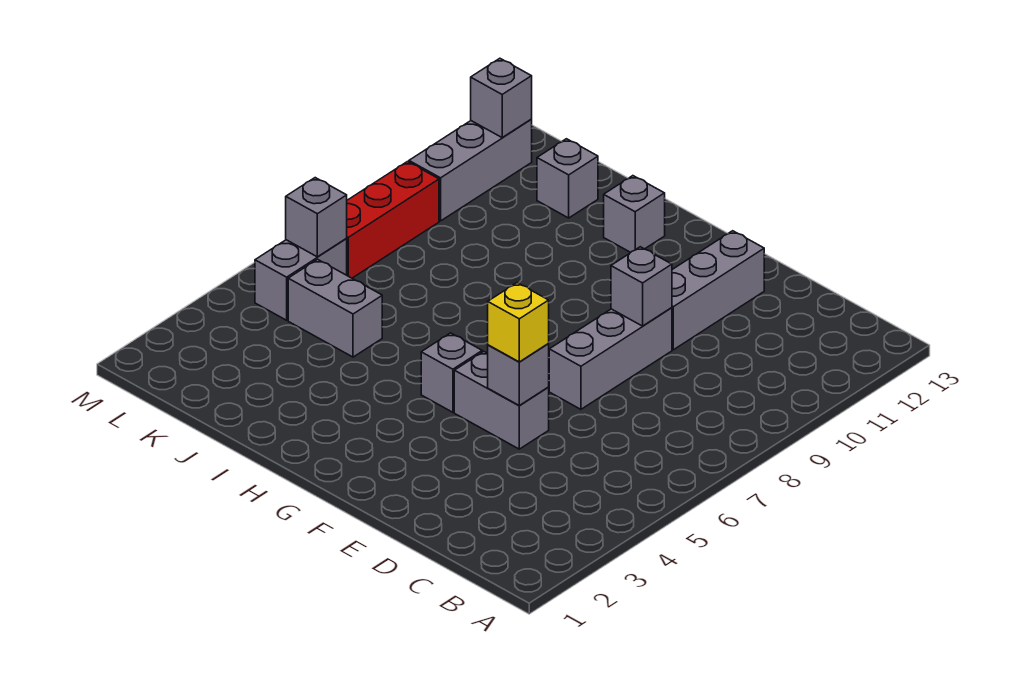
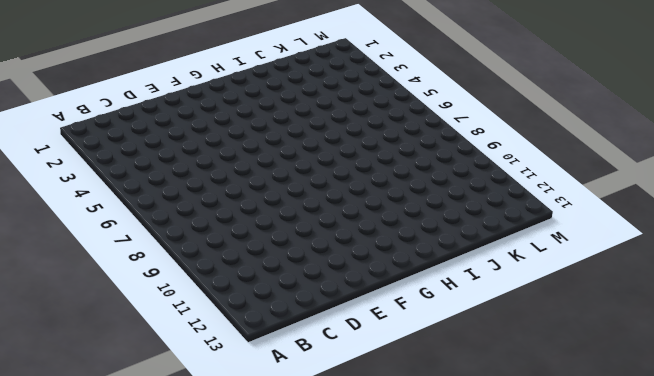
none -> grey 1x2 brick [454,352,549,449]
none -> grey 1x3 brick [549,308,672,409]
none -> grey 1x3 brick [672,231,764,350]

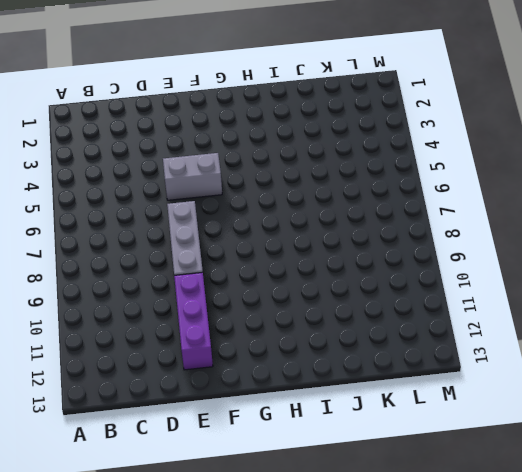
purple 1x3 brick [174,272,213,370] -> grey 1x3 brick [672,231,764,350]
none -> grey 1x1 brick [421,333,482,412]
none -> grey 1x1 brick [604,176,665,252]
none -> grey 1x2 brick [288,259,382,357]

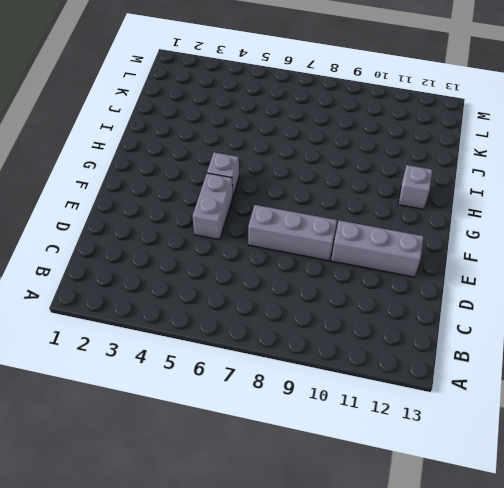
none -> grey 1x2 brick [288,259,382,357]
none -> grey 1x1 brick [537,139,598,218]
none -> grey 1x2 brick [255,238,347,320]

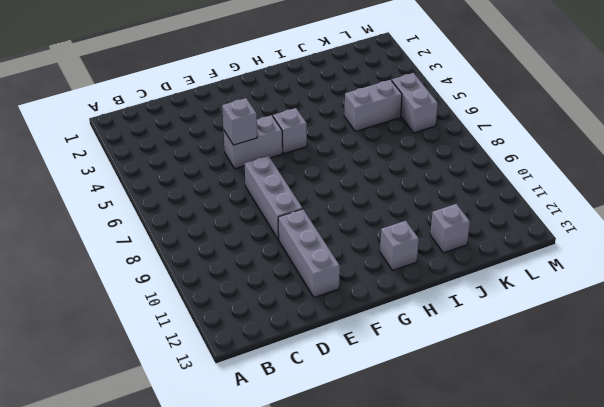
none -> red 1x3 brick [347,162,439,278]
none -> grey 1x3 brick [409,120,532,221]
none -> grey 1x1 brick [611,247,672,326]

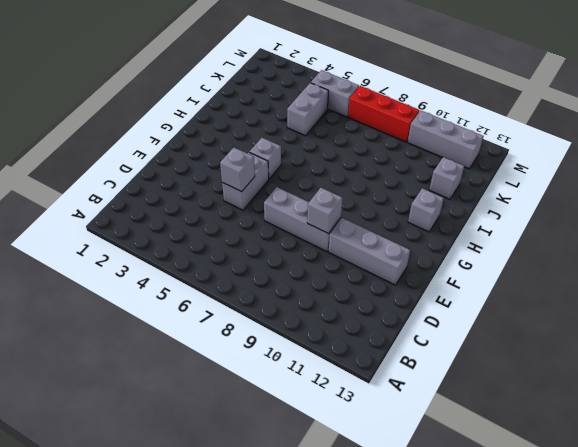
none -> grey 1x1 brick [286,178,347,257]
none -> grey 1x1 brick [471,58,532,137]
none -> yellow 1x1 brick [488,283,549,362]

